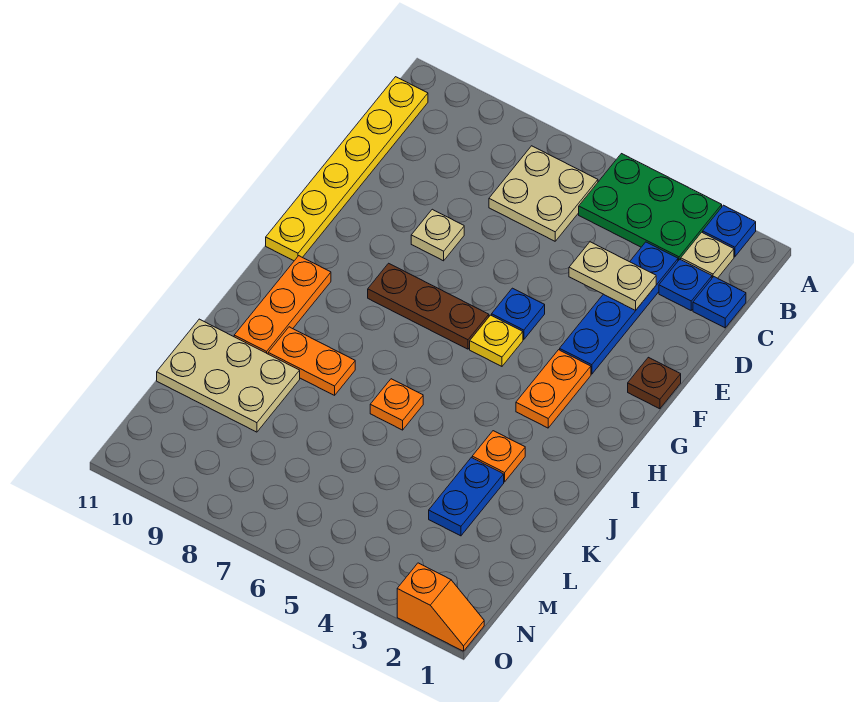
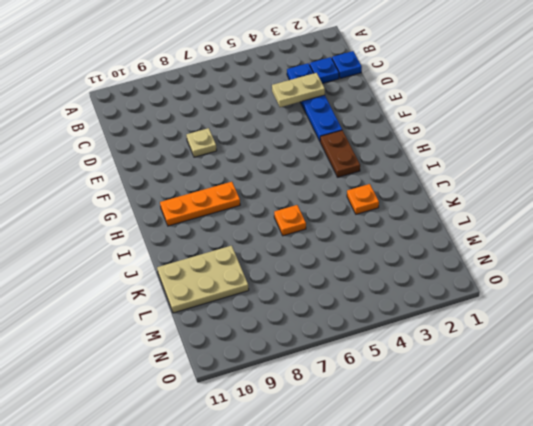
brown 1x2 plate [320,130,360,177] -> orange 1x2 plate [516,350,591,428]
orange 1x3 plate [160,182,240,226] -> orange 1x3 plate turned to [234,256,331,354]
none -> blue 1x1 plate [703,205,756,257]
none -> green 2x3 plate [579,154,722,261]
none -> tan 1x1 plate [681,232,734,278]

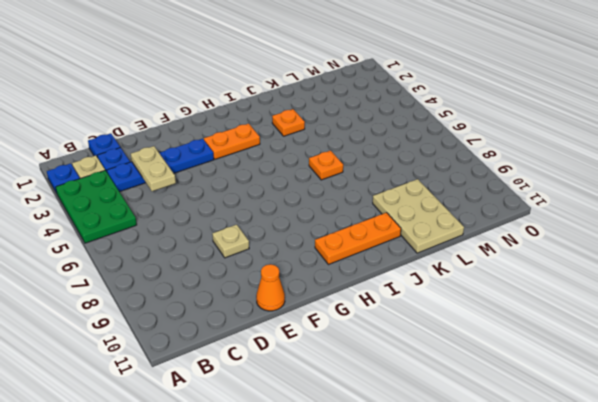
orange 1x1 cone [256,264,285,311] -> yellow 1x6 plate [266,77,428,261]
none -> tan 2x2 plate [489,146,598,241]
none -> brown 1x1 plate [628,357,681,409]
none -> blue 1x1 plate [492,288,545,340]

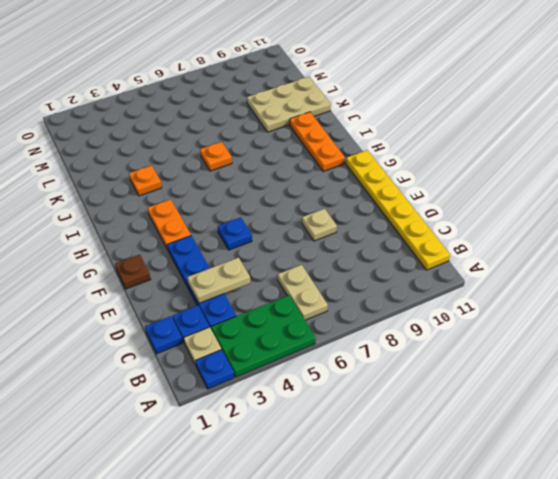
tan 1x2 plate [278,265,328,320] -> tan 2x2 plate [489,146,598,241]
none -> yellow 1x1 plate [470,315,523,366]
none -> brown 1x3 plate [368,263,489,349]
none -> orange 1x2 plate [268,327,355,395]

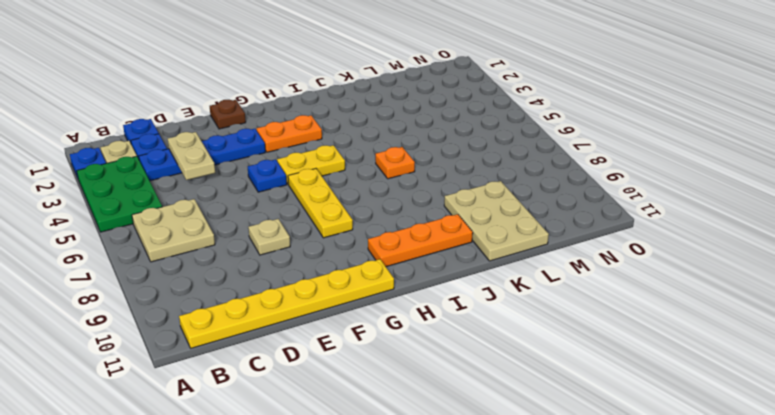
yellow 1x2 plate [277,145,345,185] -> yellow 1x1 plate [470,315,523,366]
yellow 1x3 plate [288,169,353,238] -> brown 1x3 plate [368,263,489,349]
none -> orange 1x1 plate [472,431,525,482]
none -> orange 1x2 plate [268,327,355,395]
none -> blue 1x2 plate [429,458,504,536]

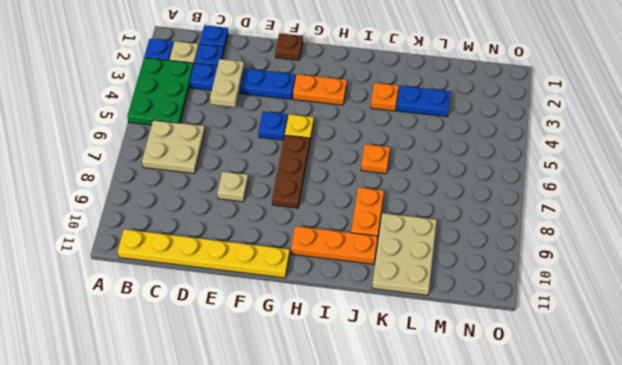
none -> orange 1x2 slope [397,563,484,651]

